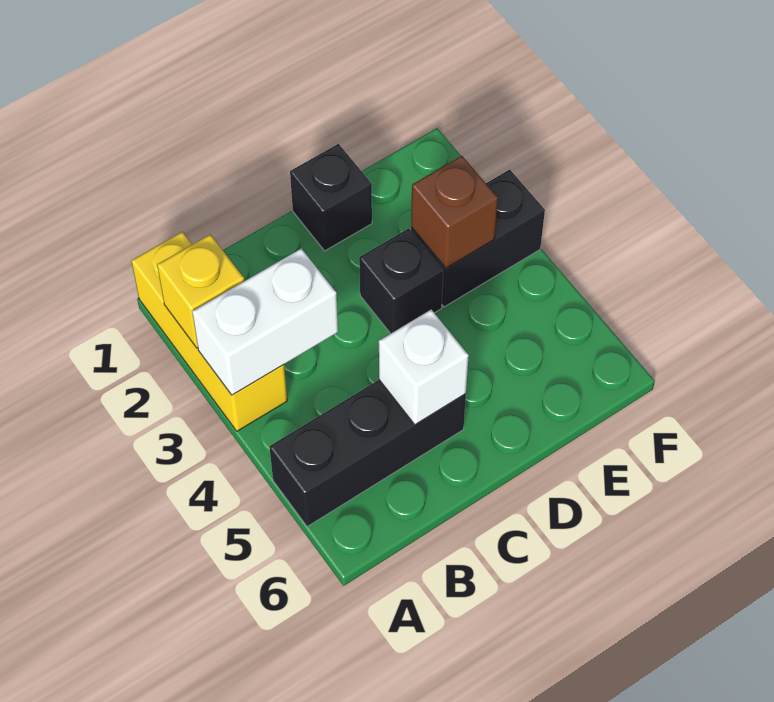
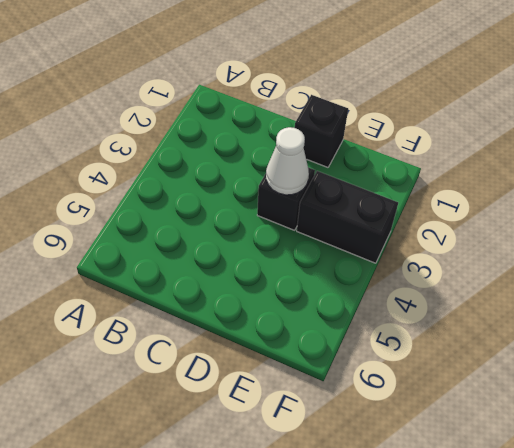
white 1x1 cone [266,127,309,195] -> none
none -> yellow 1x3 brick [131,232,287,431]
none -> black 1x3 brick [269,380,466,527]

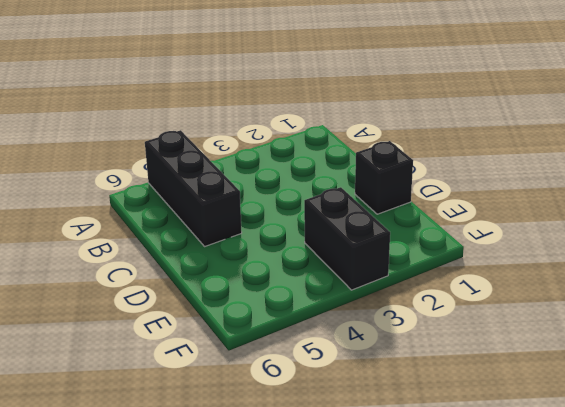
none -> yellow 1x3 brick [131,232,287,431]
none -> black 1x1 brick [359,228,443,334]

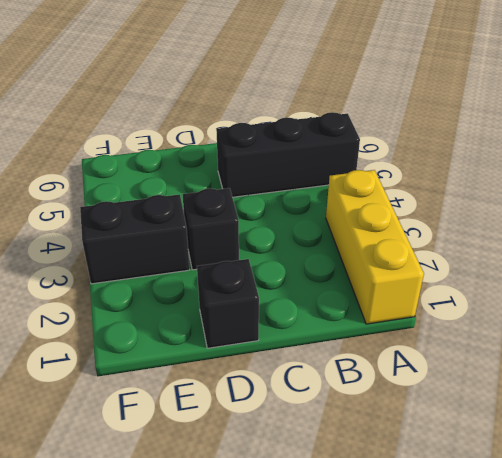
none -> yellow 1x1 brick [157,234,244,348]
none -> white 1x2 brick [192,249,338,395]

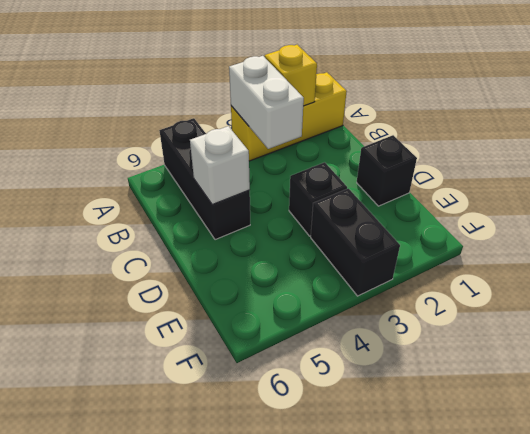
none -> brown 1x1 brick [411,156,498,268]

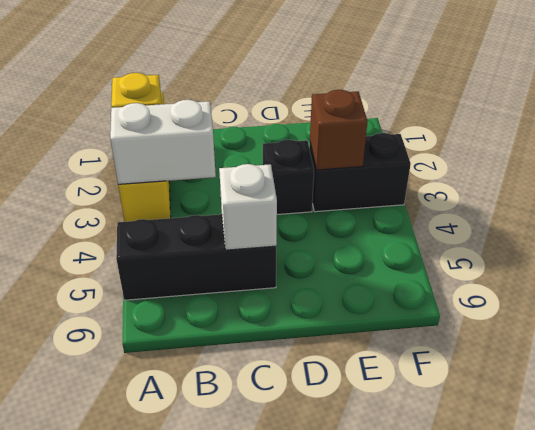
none -> black 1x1 brick [290,144,372,251]

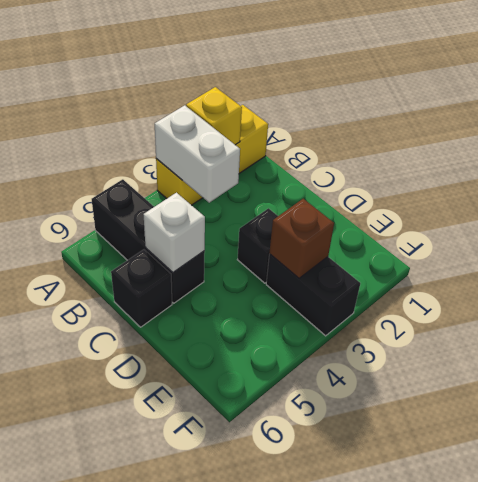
black 1x1 brick [111,250,172,327] -> black 1x1 brick moved to [290,144,372,251]

